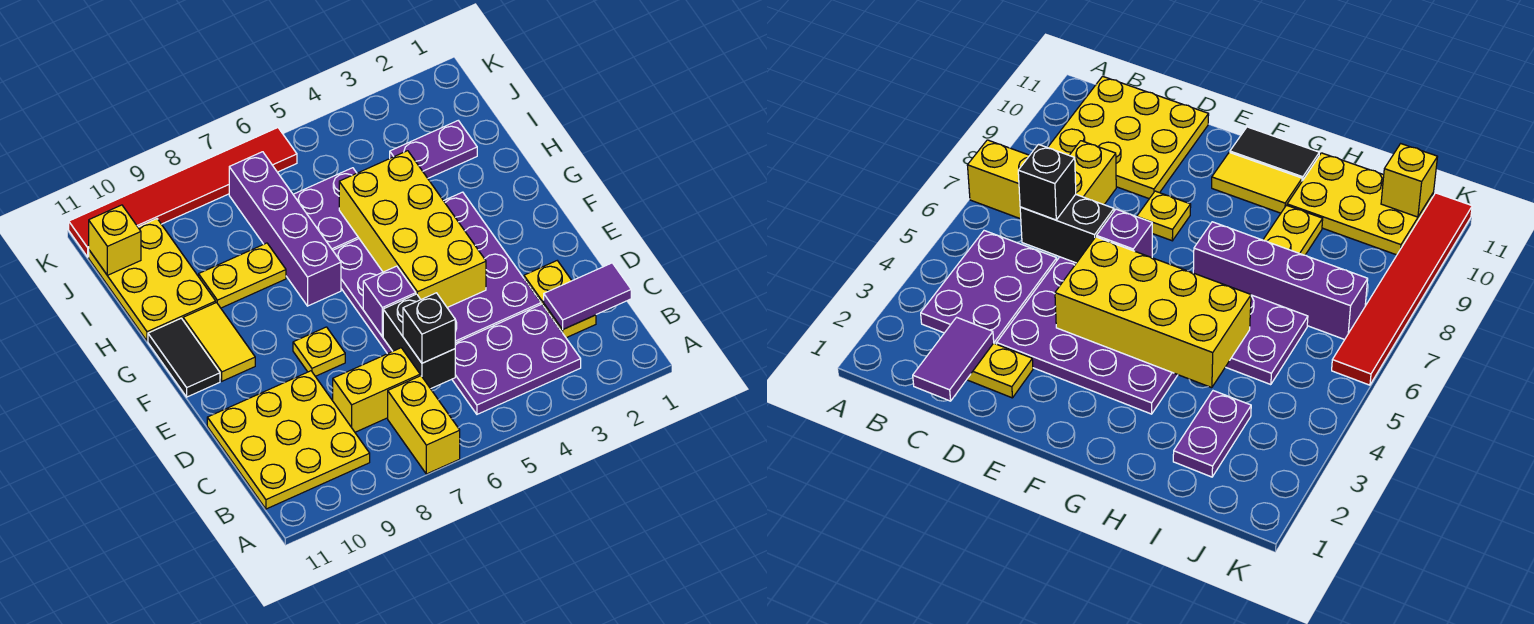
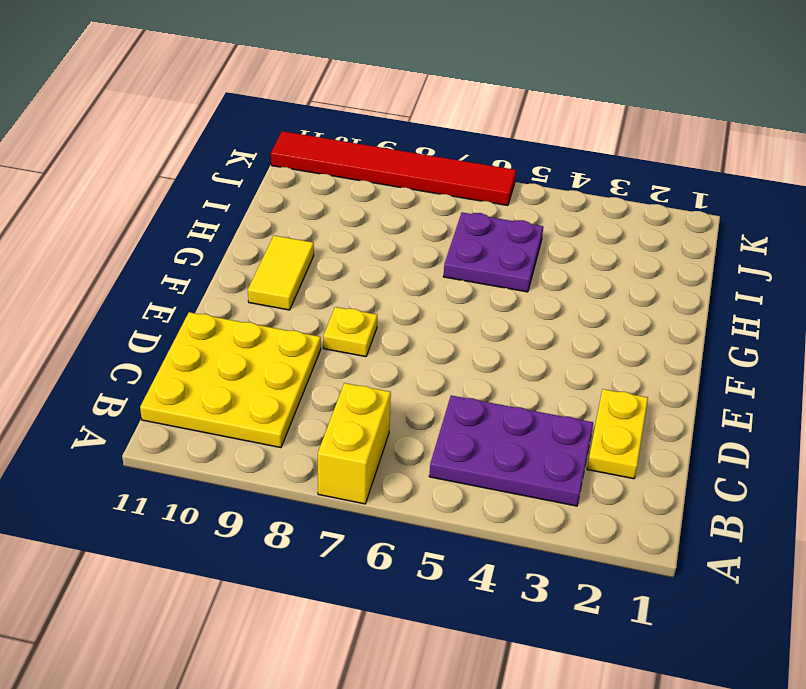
none -> yellow 1x2 brick [333,348,420,432]
none -> purple 4x4 plate [333,192,541,354]
none -> black 1x2 tile [148,318,220,397]

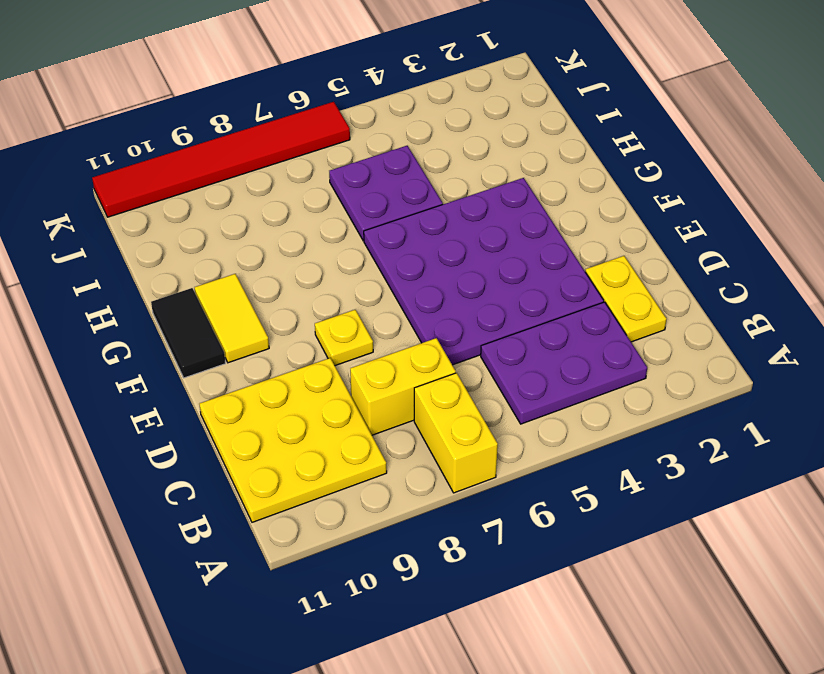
none -> purple 1x4 brick [229,152,341,306]
none -> yellow 1x2 plate [199,243,286,308]
none -> yellow 2x3 plate [89,219,216,341]

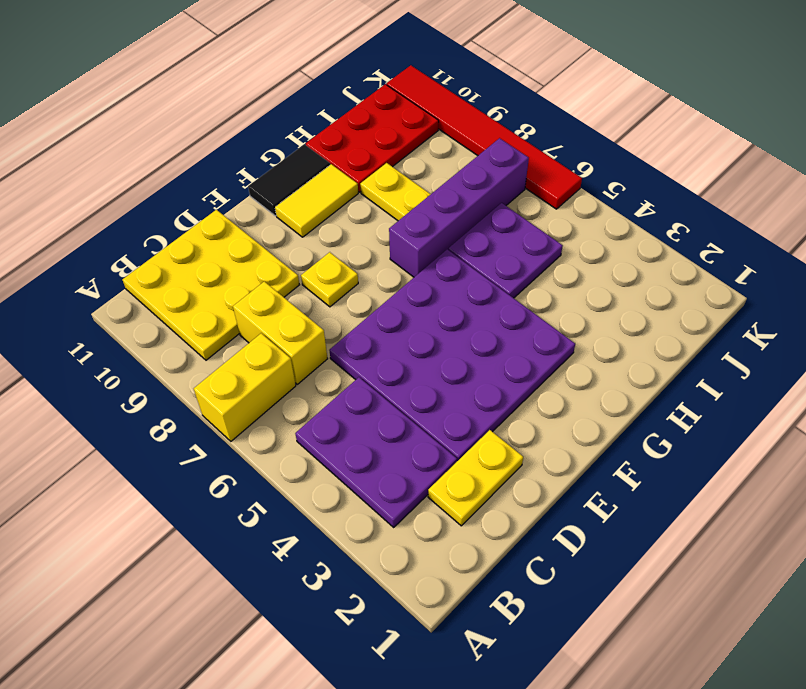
red 2x3 plate [306,84,439,192] -> yellow 2x3 plate [89,219,216,341]
none -> purple 1x2 plate [390,121,477,178]
none -> purple 1x2 tile [544,263,631,329]
none -> black 1x2 brick [383,294,455,389]

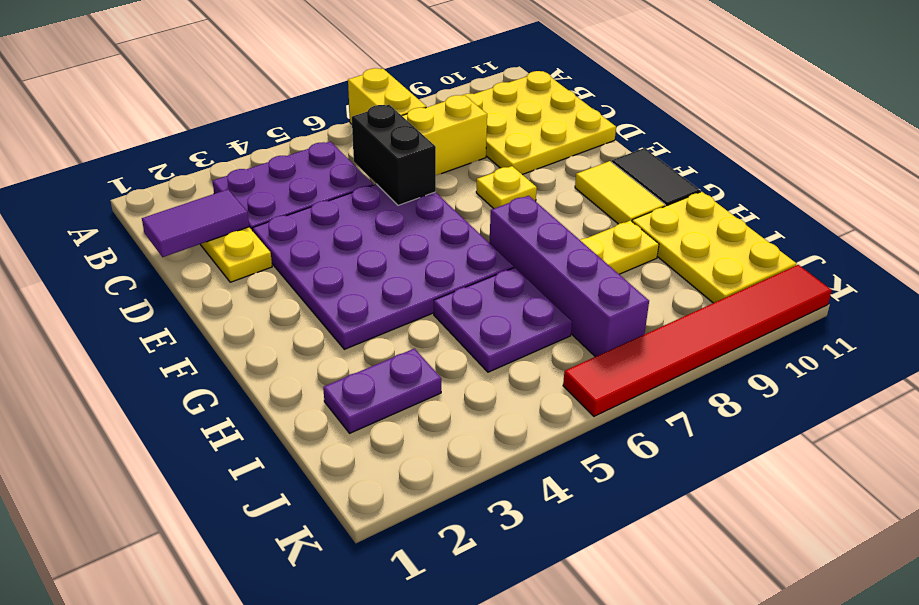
none -> yellow 2x4 brick [339,151,486,307]
none -> purple 1x1 brick [363,266,416,337]
none -> yellow 1x1 brick [89,205,141,275]

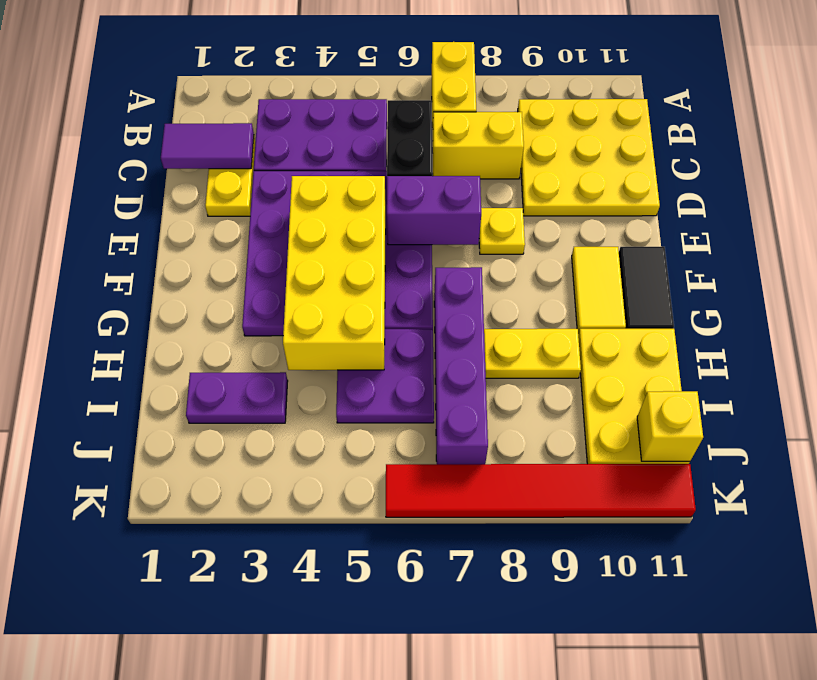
purple 1x2 brick [387,176,481,245] -> purple 1x1 brick [363,266,416,337]
none -> black 1x1 brick [403,293,455,363]

